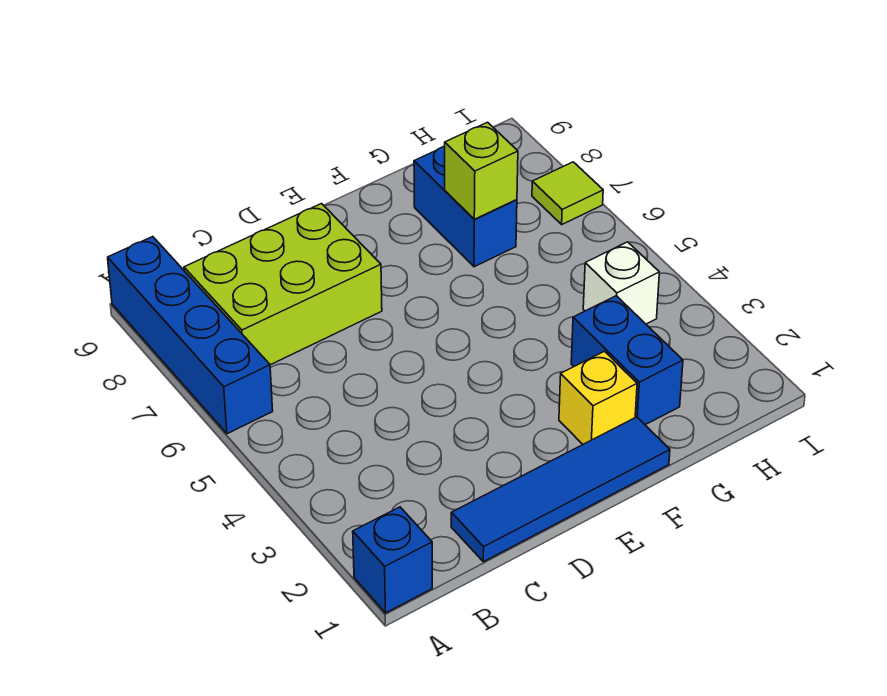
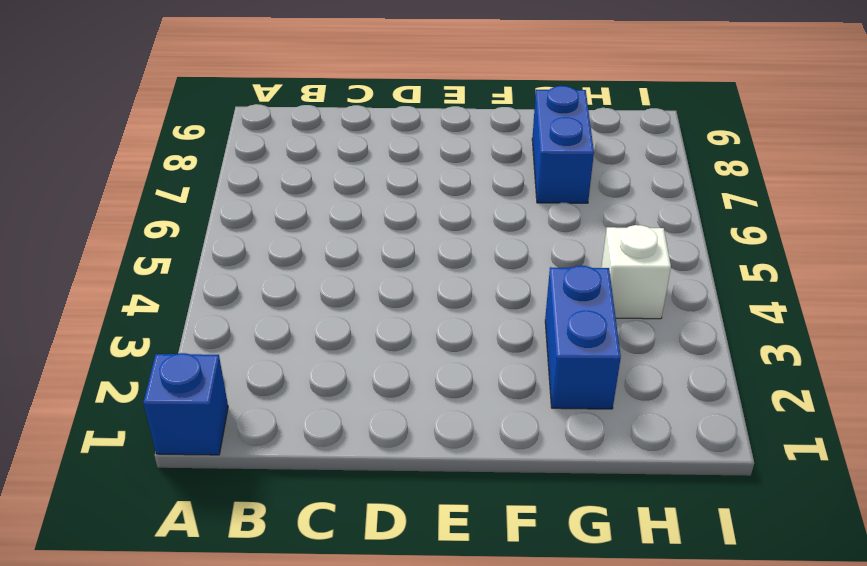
none -> blue 1x4 brick [108,237,273,434]
none -> lime 2x3 brick [184,204,382,365]

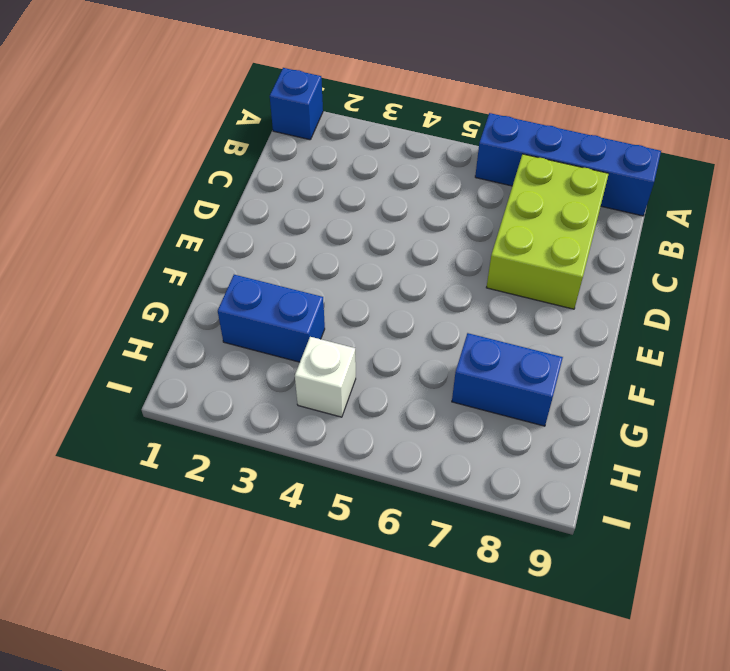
none -> blue 1x4 tile [451,417,670,562]
none -> yellow 1x1 brick [559,351,637,444]

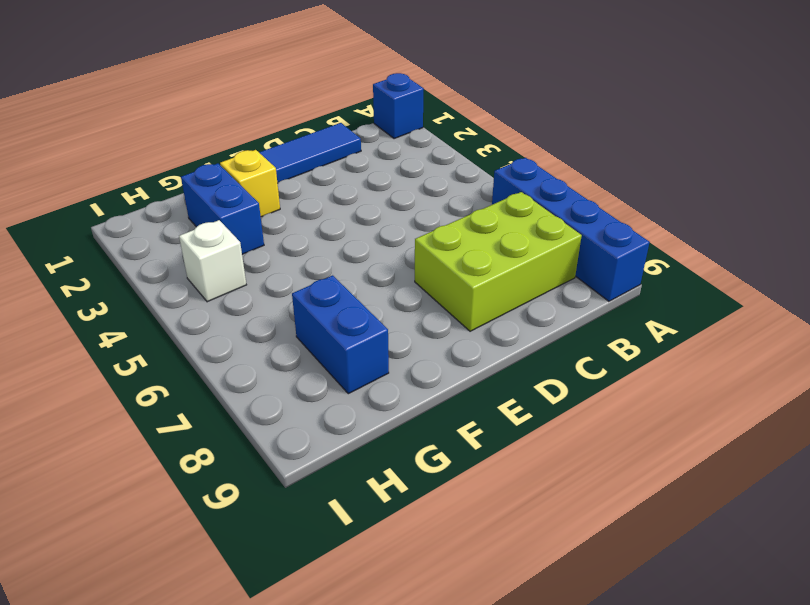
none -> lime 1x1 tile [532,162,603,224]
none -> lime 1x1 brick [445,122,518,219]

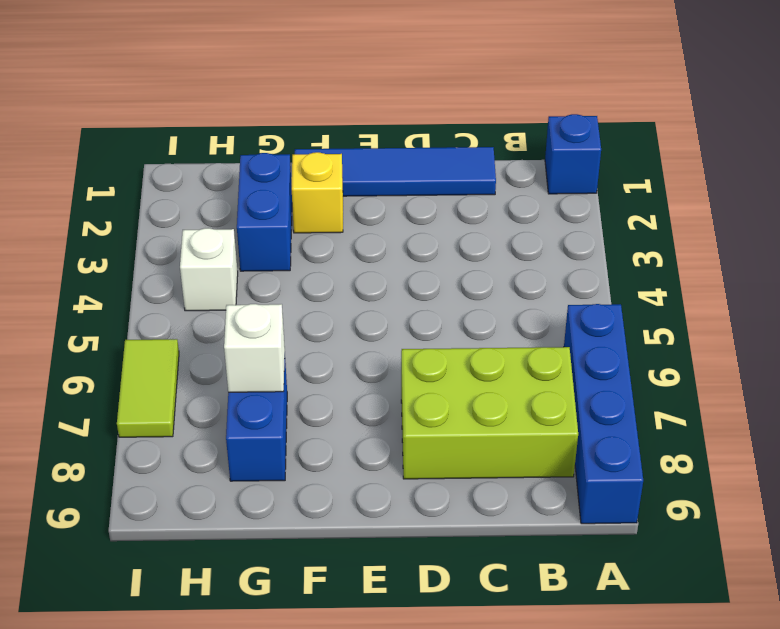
white 1x1 brick [224,304,285,392] -> lime 1x1 brick [445,122,518,219]
lime 1x2 tile [117,339,179,437] -> lime 1x1 tile [532,162,603,224]

